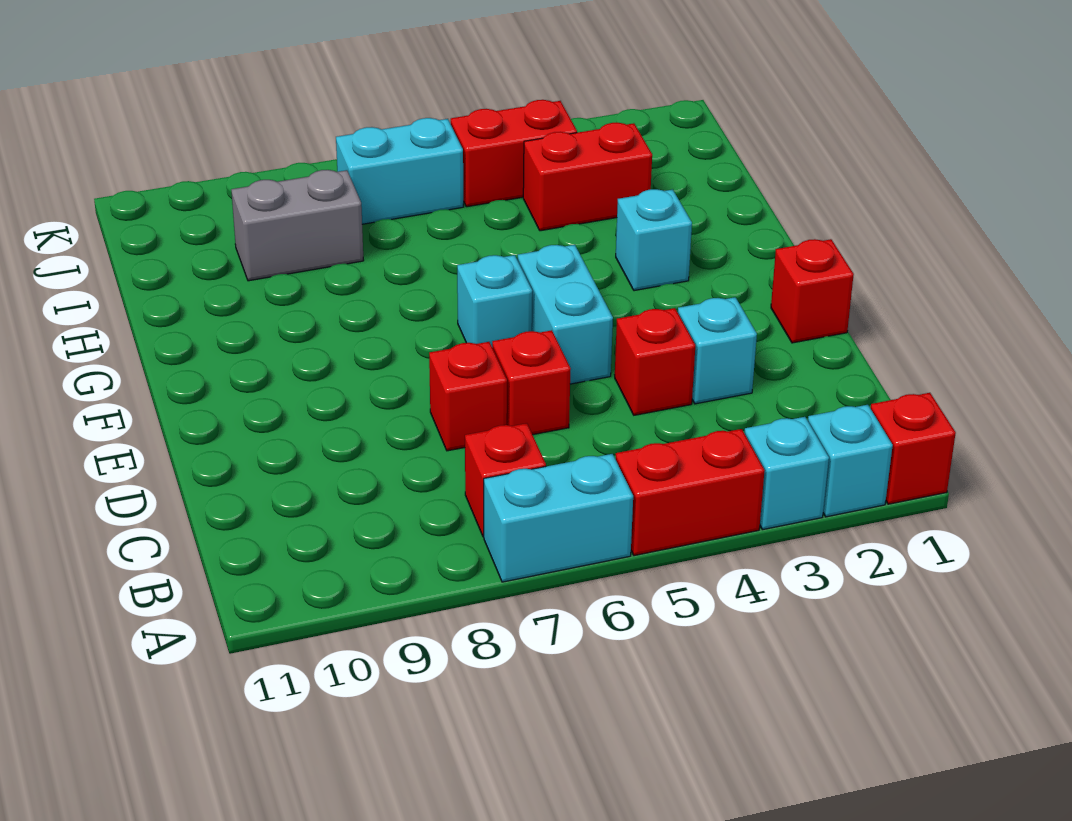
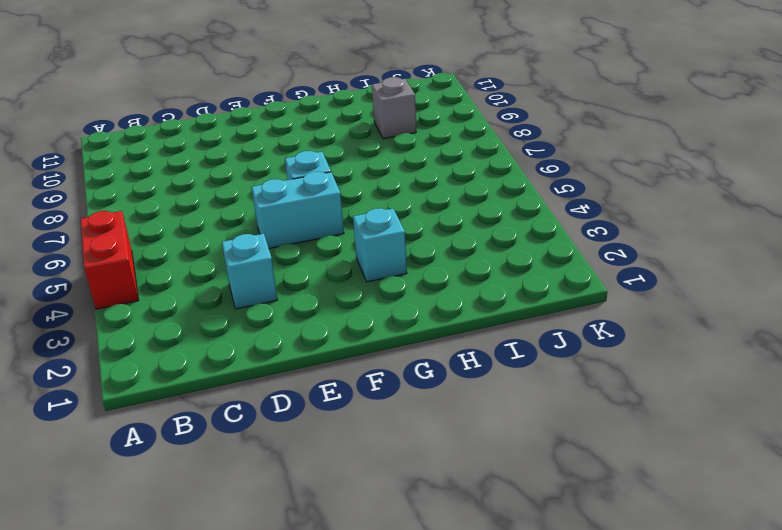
grey 1x1 brick [372,77,416,139] -> grey 1x2 brick [231,170,364,281]
none -> red 1x1 brick [870,393,956,504]
none -> cyan 1x1 brick [808,405,893,517]
none -> cyan 1x1 brick [744,417,829,530]

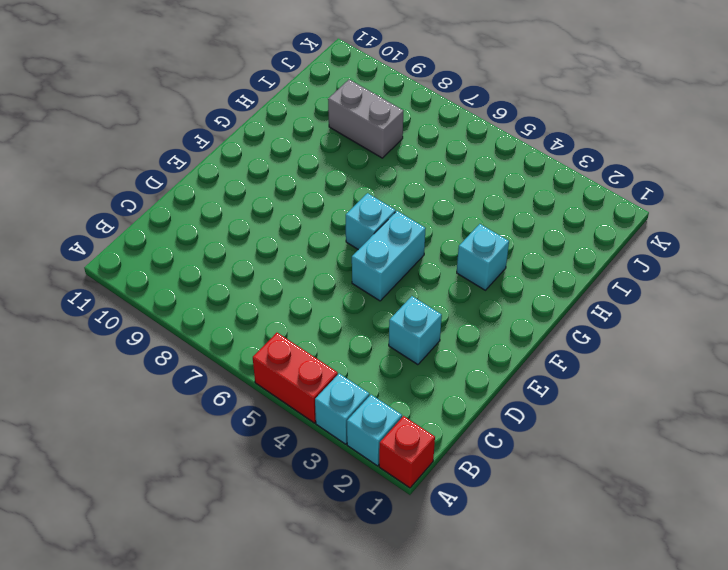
none -> cyan 1x2 brick [484,454,633,582]
none -> red 1x1 brick [465,423,546,537]
none -> red 1x1 brick [615,308,695,415]

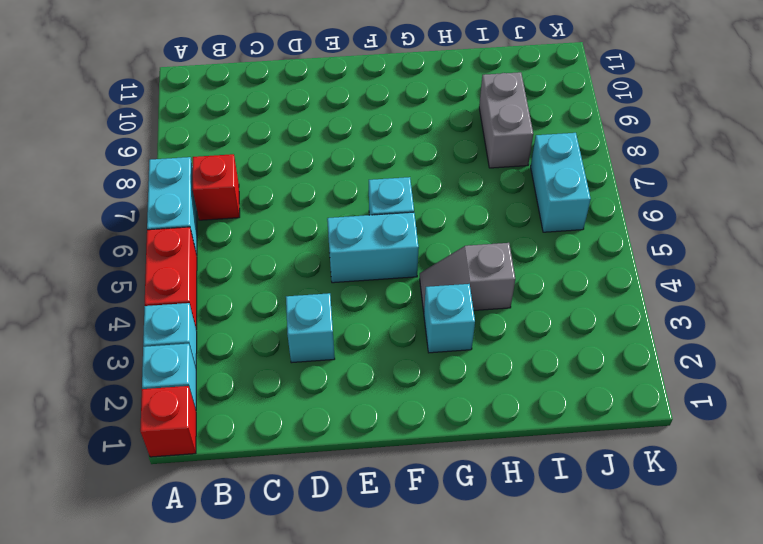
grey 1x2 slope [420,243,515,312] -> none
none -> red 1x1 brick [615,308,695,415]
none -> red 1x1 brick [492,330,571,435]
none -> red 1x1 brick [429,342,507,451]

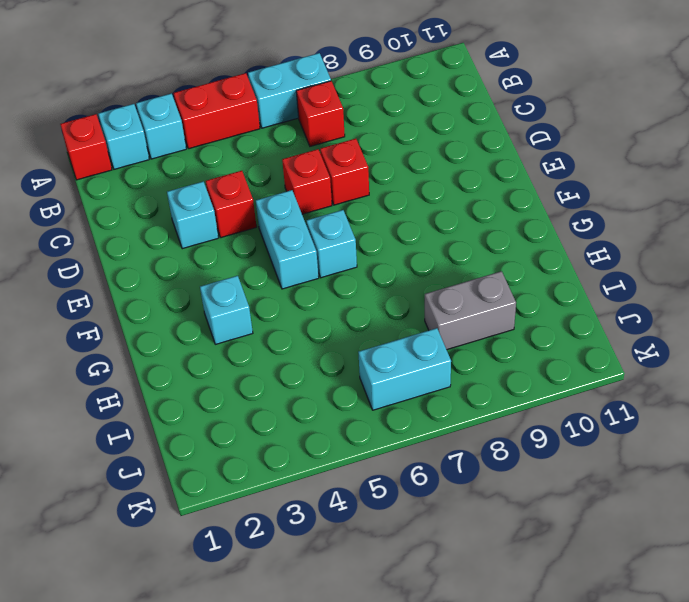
none -> red 1x1 brick [771,239,854,343]
none -> red 1x2 brick [523,123,652,231]
none -> red 1x2 brick [451,100,577,207]

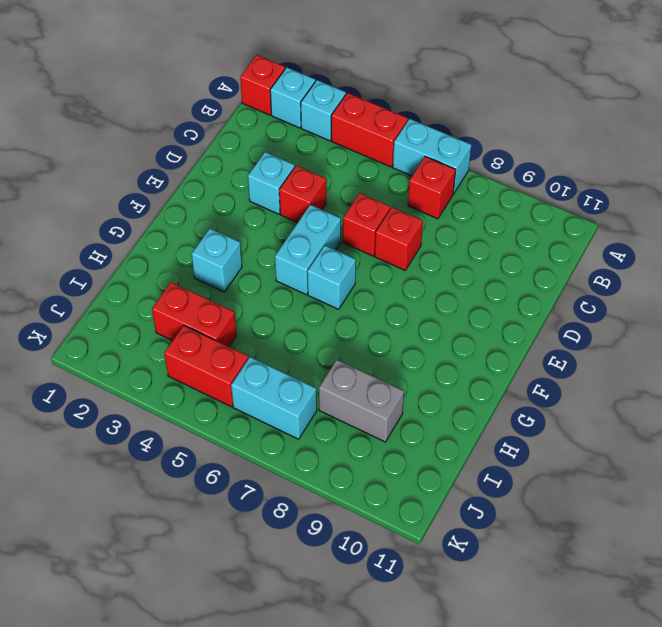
none -> red 1x1 brick [771,239,854,343]

